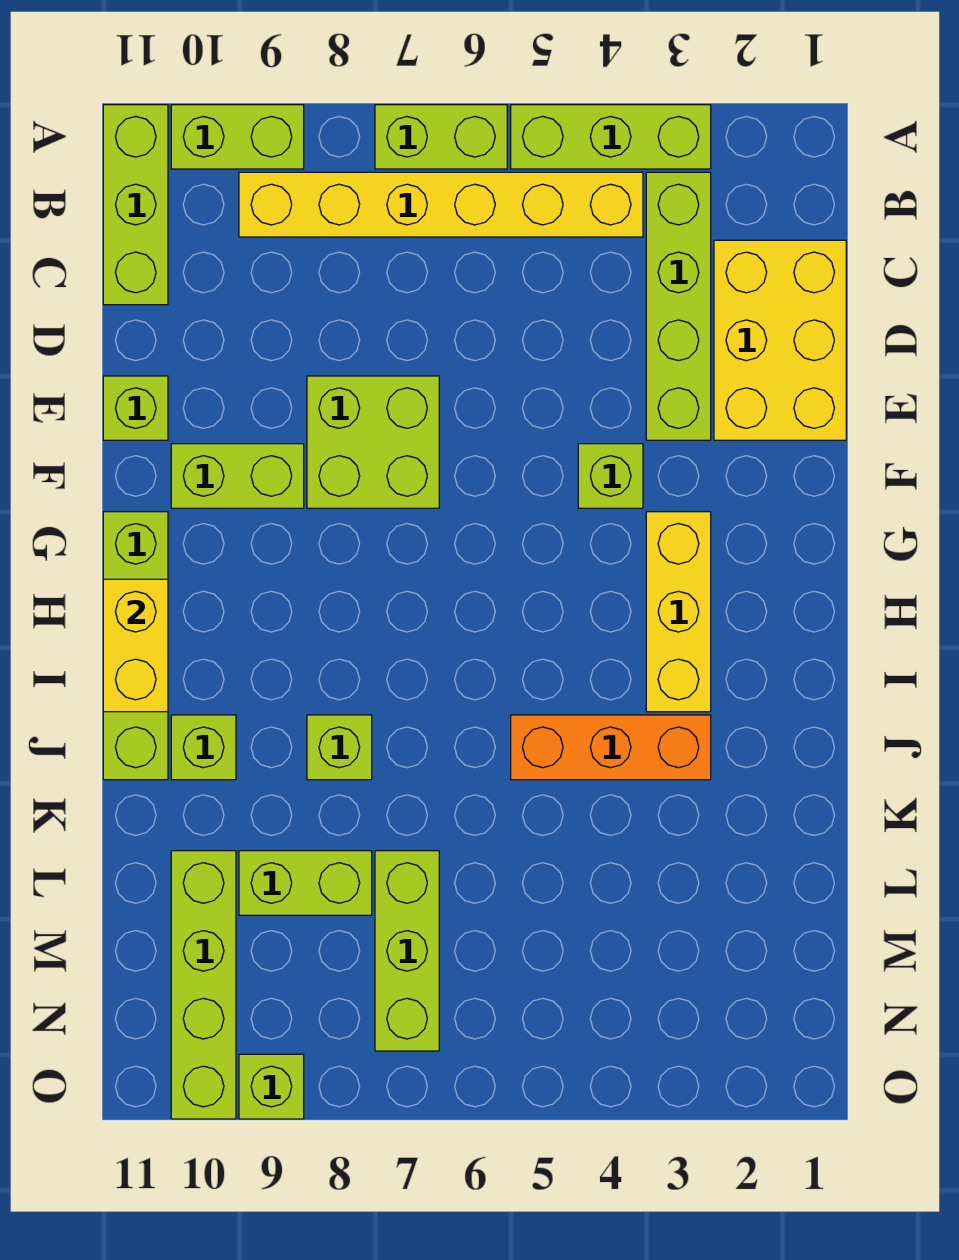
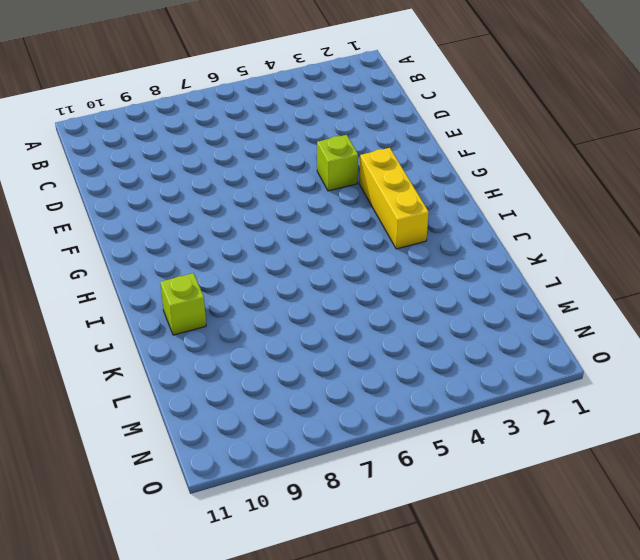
none -> lime 1x3 brick [511,105,711,169]
none -> lime 1x2 brick [375,105,507,169]
none -> lime 1x2 brick [171,105,304,169]

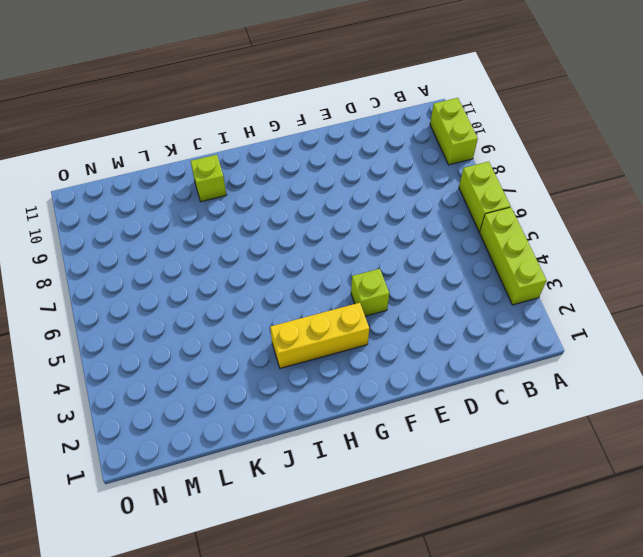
none -> lime 1x3 brick [103,105,168,305]
none -> lime 1x4 brick [646,172,711,440]
none -> yellow 1x6 brick [239,172,643,237]

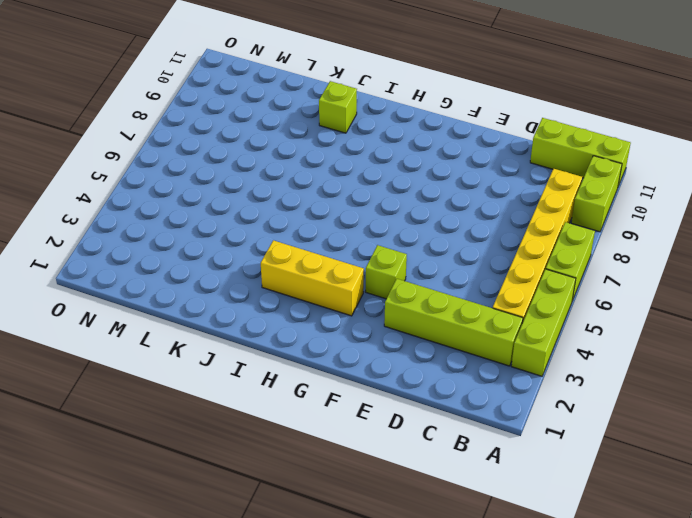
none -> yellow 2x3 brick [714,240,846,440]
none -> lime 2x2 brick [307,376,439,508]
none -> lime 1x1 brick [103,376,168,440]

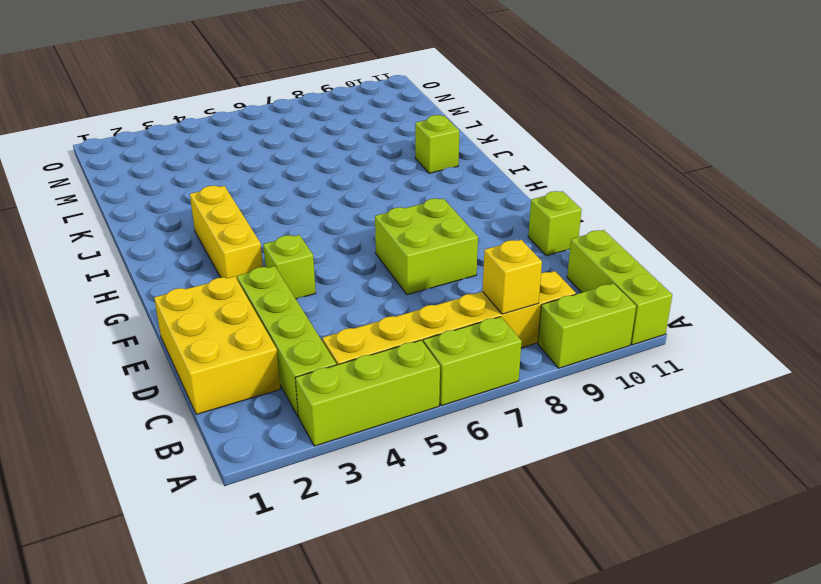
yellow 1x1 brick [483,240,542,314] -> none
none -> lime 1x2 brick [171,444,304,508]
none -> lime 1x4 brick [103,512,168,780]
none -> orange 1x3 brick [511,715,711,780]

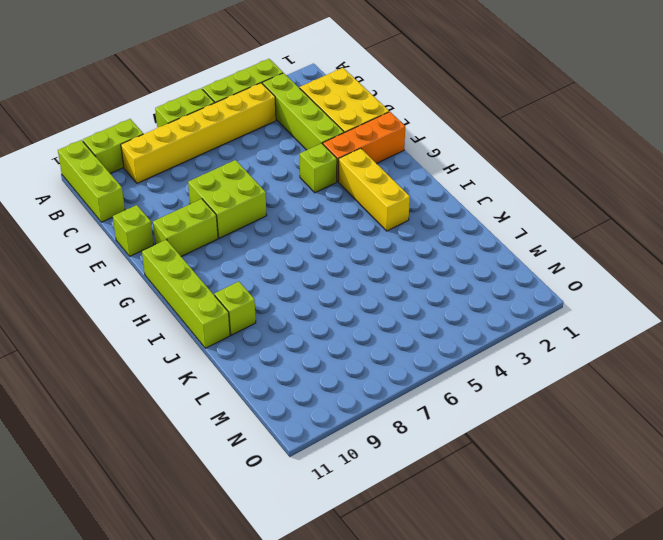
orange 1x3 brick [323,112,405,182] -> orange 1x3 brick moved to [511,715,711,780]
none -> lime 1x1 brick [307,715,372,780]
none -> lime 1x3 brick [375,851,439,1051]
none -> lime 1x2 brick [239,851,372,915]

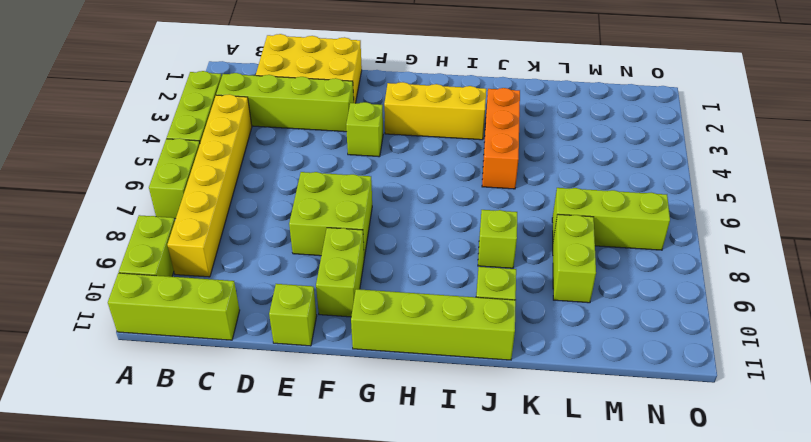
none -> lime 1x4 brick [171,851,236,1119]
none -> lime 1x1 brick [239,1054,304,1119]
none -> yellow 1x2 brick [103,579,168,712]

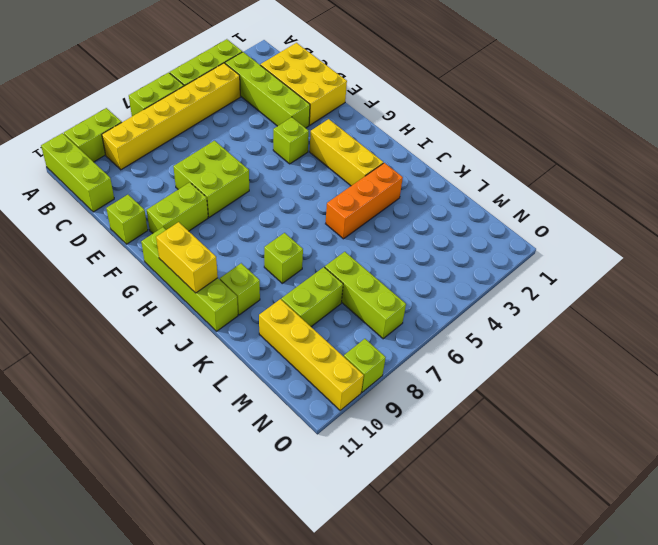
yellow 1x4 brick [259,299,364,410] -> lime 1x4 brick [171,851,236,1119]

